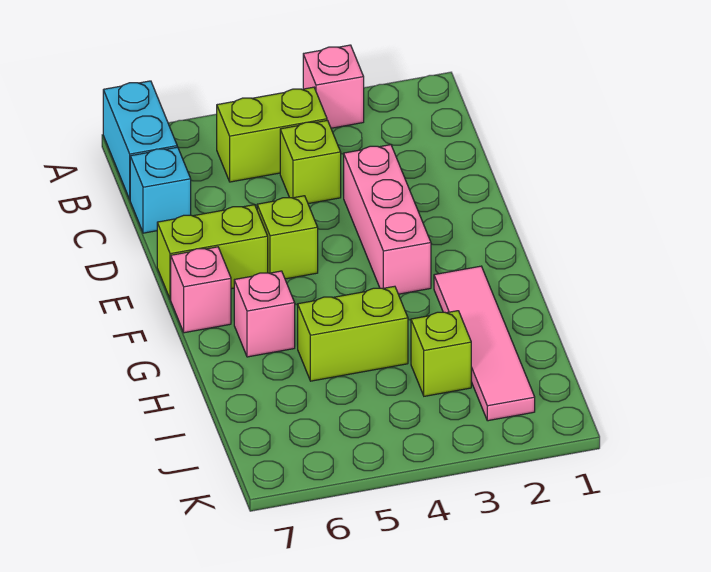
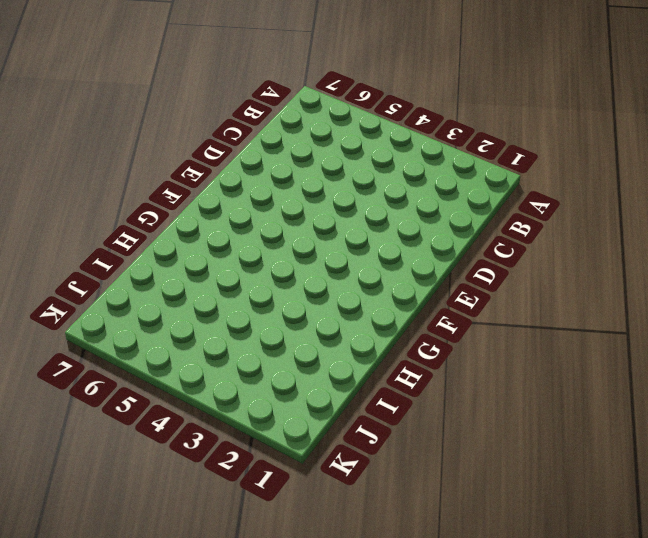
none -> pink 1x1 brick [303,45,364,128]
none -> cyan 1x2 brick [103,81,177,199]
none -> lime 1x2 brick [217,87,327,182]

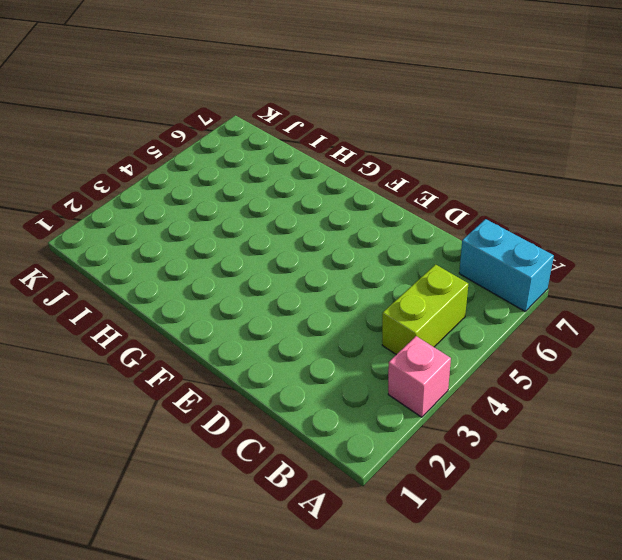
none -> lime 1x1 brick [280,120,341,204]
none -> cyan 1x1 brick [130,147,191,233]
none -> pink 1x3 brick [344,145,431,294]

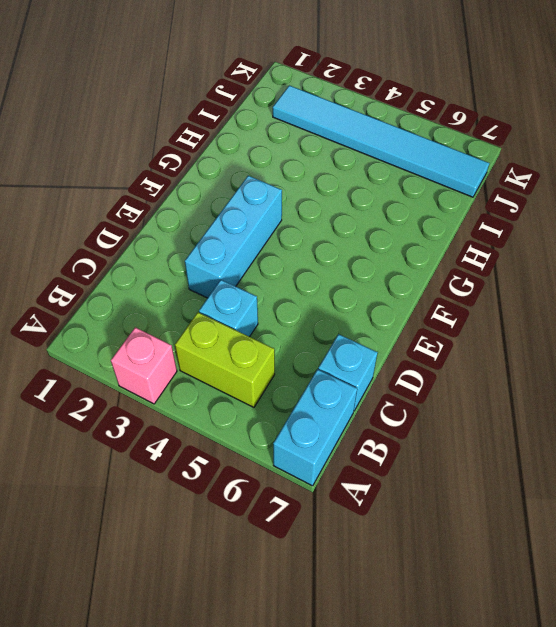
cyan 1x1 brick [199,280,258,337] -> lime 1x1 brick [280,120,341,204]
cyan 1x3 brick [185,176,282,298] -> pink 1x3 brick [344,145,431,294]
cyan 1x6 tile [273,85,489,197] -> pink 1x4 tile [434,266,535,421]
none -> lime 1x1 brick [257,196,318,279]
none -> lime 1x2 brick [157,205,268,300]
none -> pink 1x1 brick [171,247,231,333]

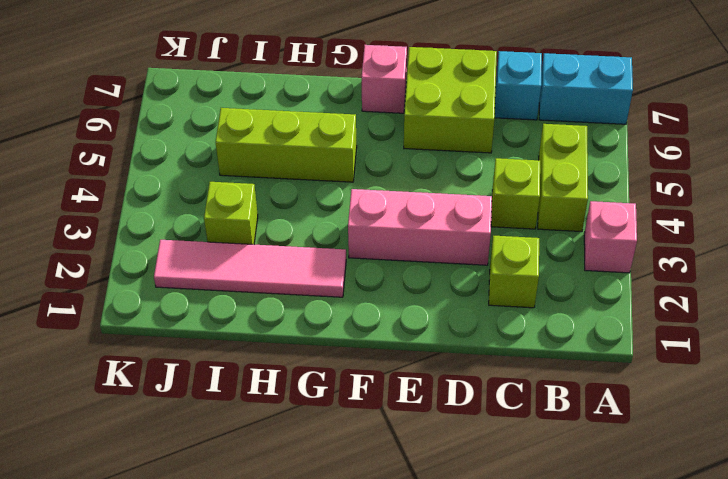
lime 1x1 brick [489,236,539,308] -> lime 1x1 brick moved to [257,196,318,279]
lime 2x2 brick [404,47,497,153] -> lime 1x2 brick [157,205,268,300]
lime 1x3 brick [216,108,357,182] -> lime 1x2 brick [298,286,408,381]
none -> pink 1x1 brick [234,271,295,357]

